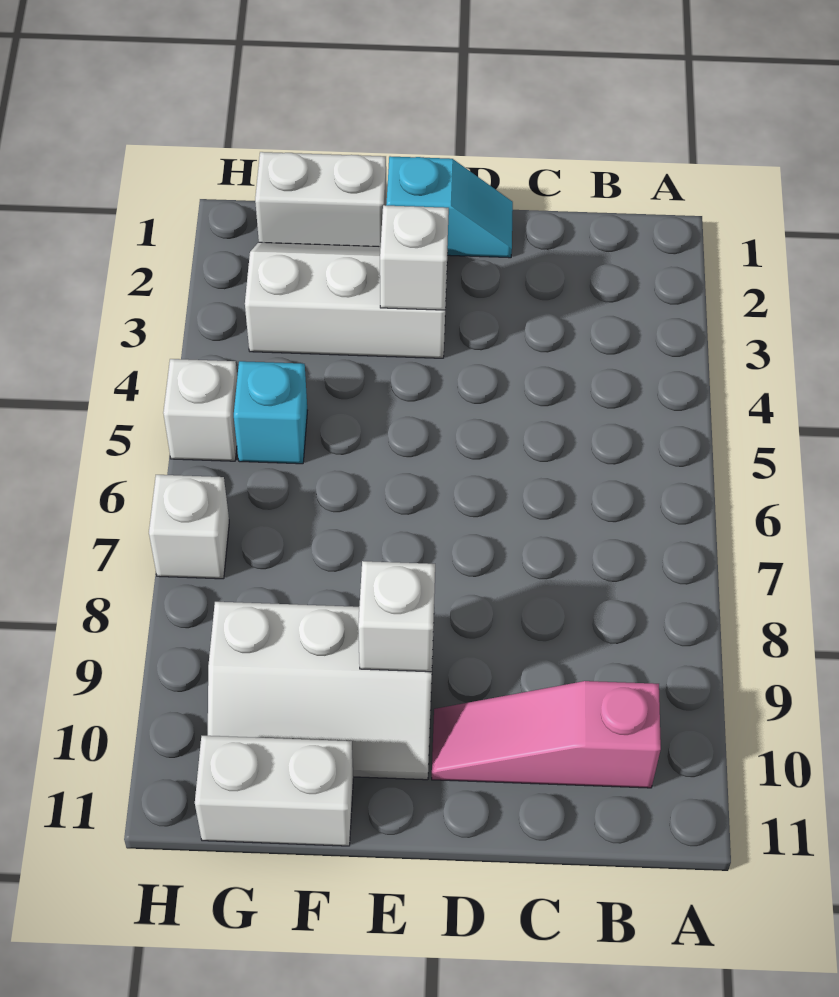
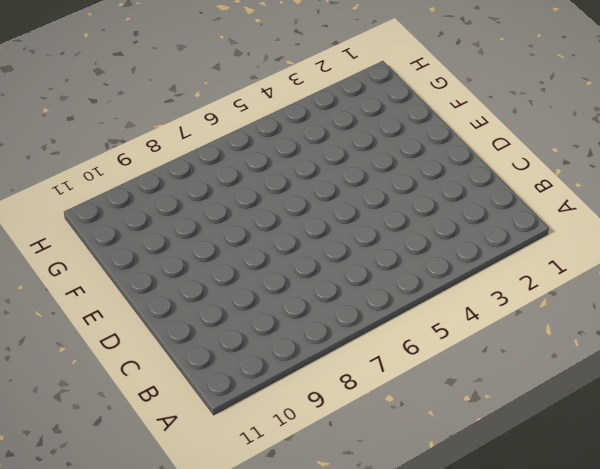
none -> pink 1x3 slope [432,681,661,788]
none -> cyan 1x2 slope [386,156,513,258]

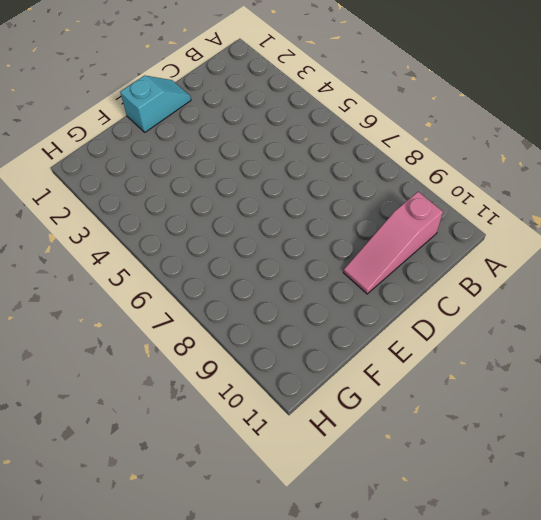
none -> white 2x3 slope [245,242,448,358]
none -> white 2x3 slope [208,602,434,780]

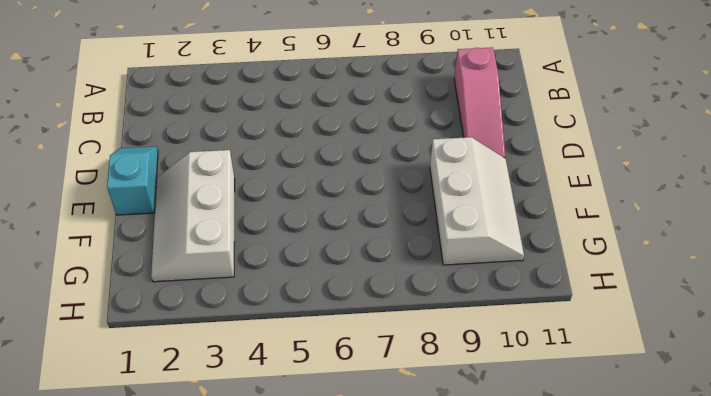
none -> white 1x2 brick [255,152,386,247]
none -> white 1x2 brick [195,736,353,846]

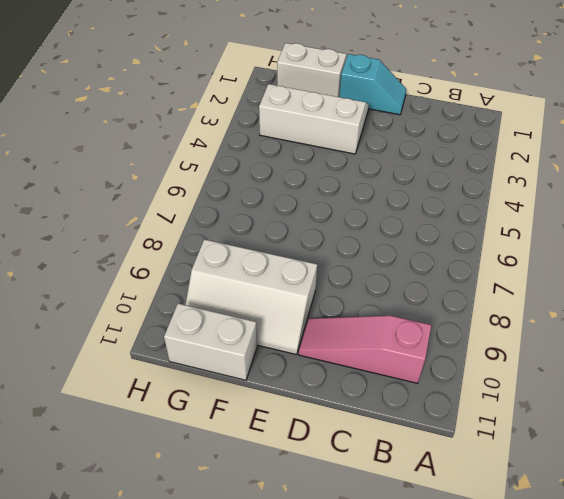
none -> cyan 1x1 brick [234,361,307,464]
none -> white 1x1 brick [163,359,237,461]

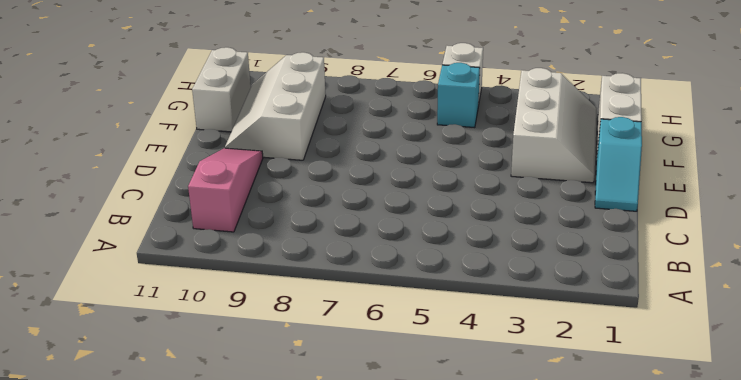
none -> white 1x1 brick [149,475,229,579]
none -> white 1x1 brick [380,205,449,310]

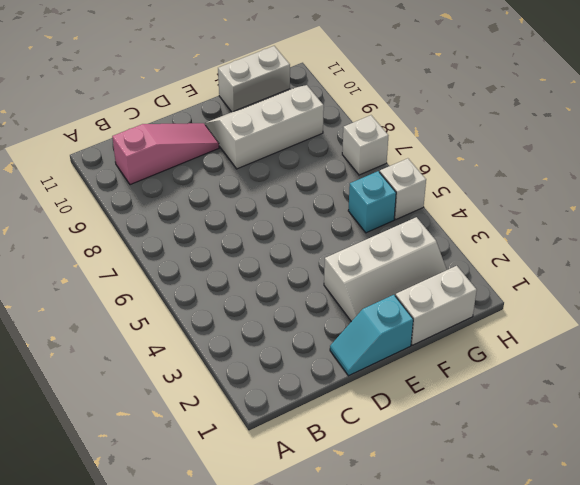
none -> white 1x1 brick [380,205,449,310]
none -> white 1x1 brick [358,561,435,672]

